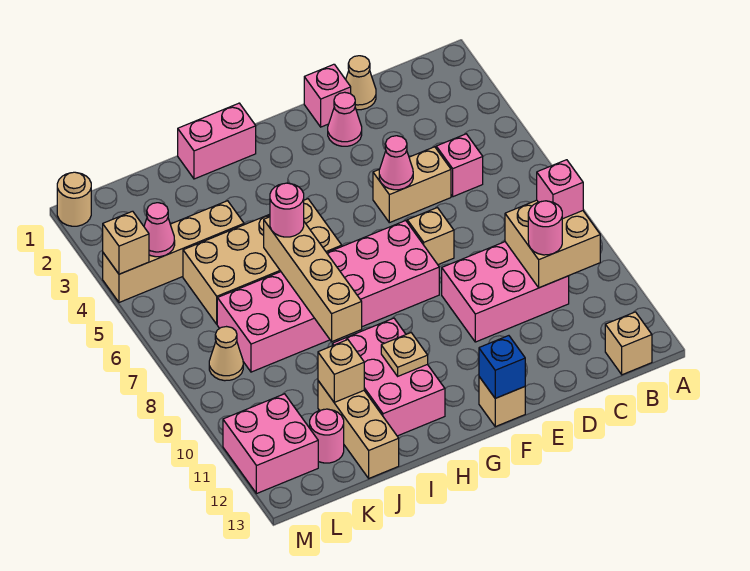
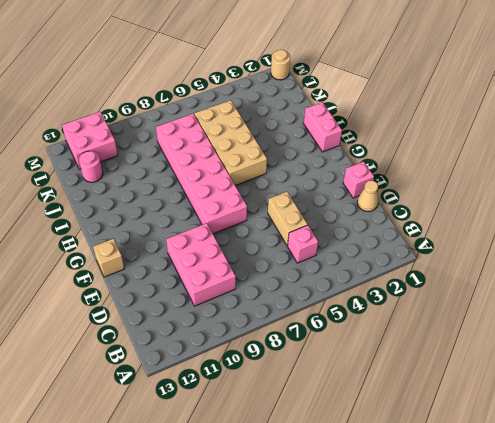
none -> tan 1x1 brick [605,312,652,375]
none -> pink 1x1 cone [328,92,362,146]
none -> tan 1x1 brick [407,208,454,265]
none -> pink 2x3 brick [332,318,445,436]

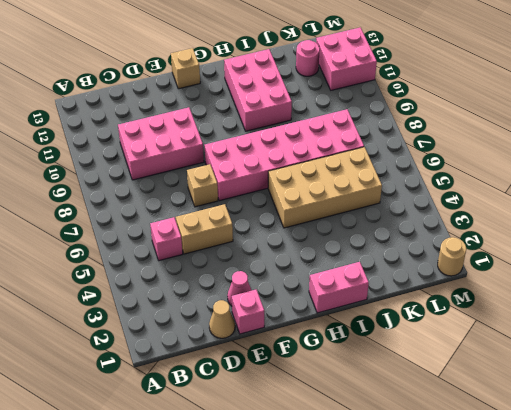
none -> tan 1x1 brick [605,312,652,375]
none -> tan 1x4 brick [103,201,244,302]
none -> tan 1x3 brick [318,381,399,478]
none -> tan 1x1 cone [209,327,243,381]

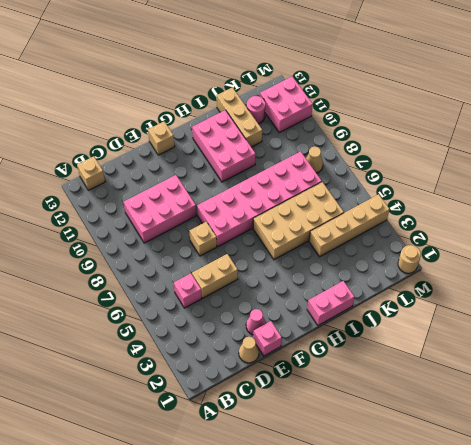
none -> tan 2x2 brick [505,200,600,288]
none -> pink 1x1 cone [379,136,413,190]
none -> blue 1x1 brick [479,336,525,398]
none -> tan 1x1 plate [381,333,428,376]

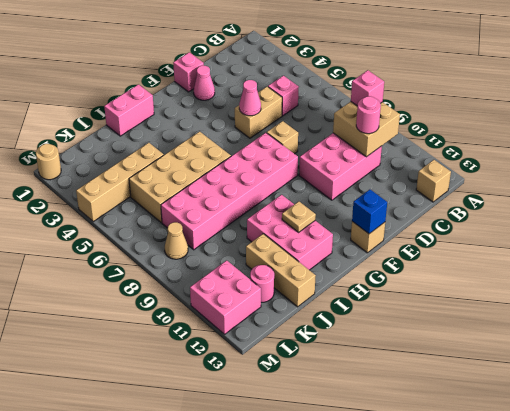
none -> tan 1x1 cone [346,56,376,110]
none -> tan 1x4 brick [264,217,362,342]
none -> tan 1x1 brick [318,340,364,402]
none -> pink 1x1 cone [144,203,175,257]

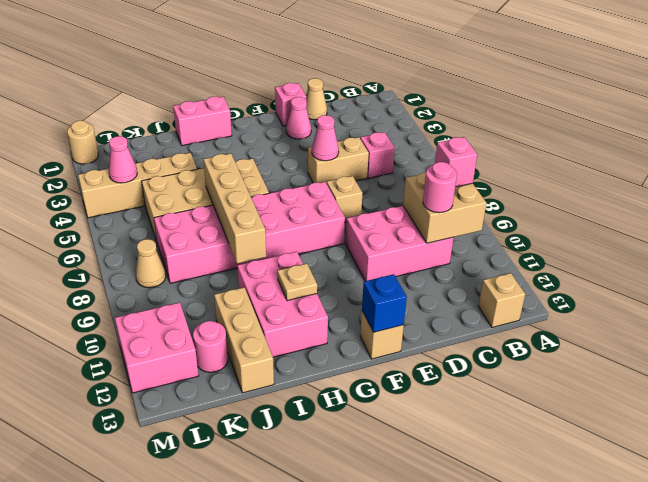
none -> tan 1x1 brick [318,340,364,402]
none -> tan 1x1 brick [103,211,149,274]
none -> pink 1x1 round brick [270,183,304,237]

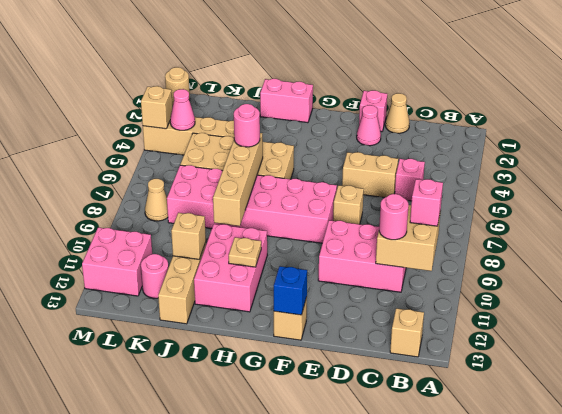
none -> pink 1x1 cone [379,136,413,190]

